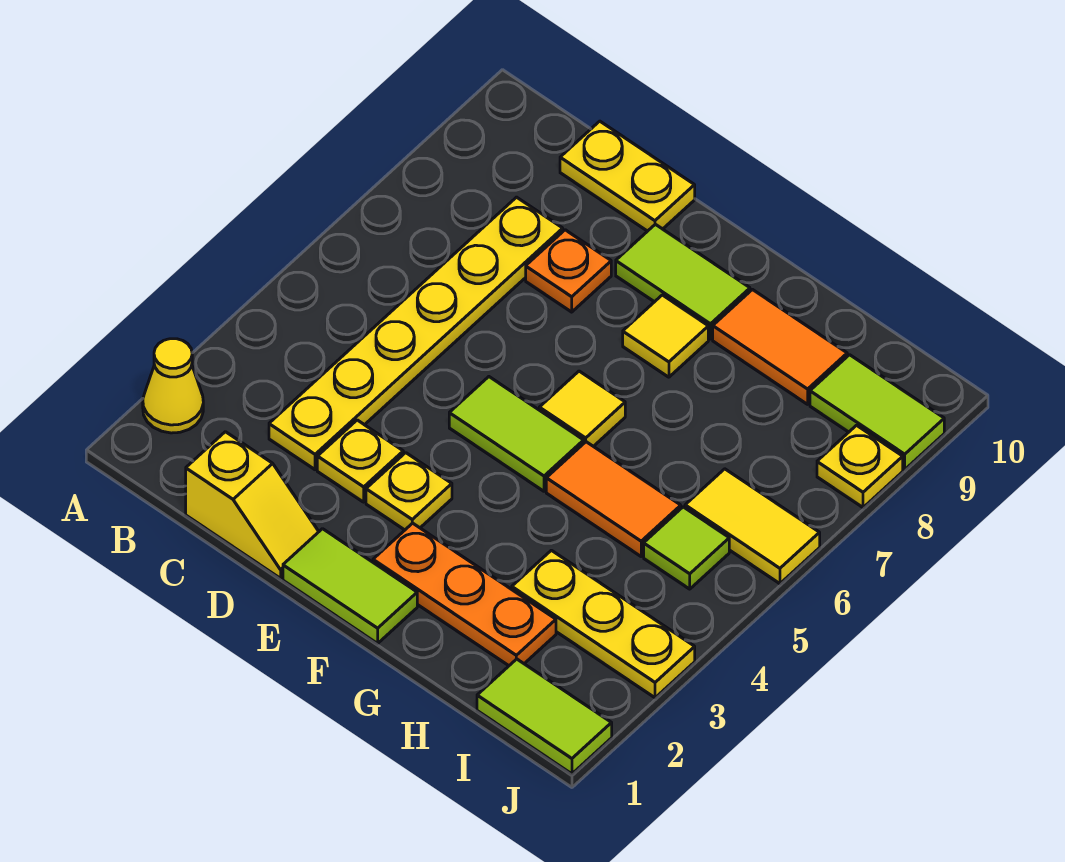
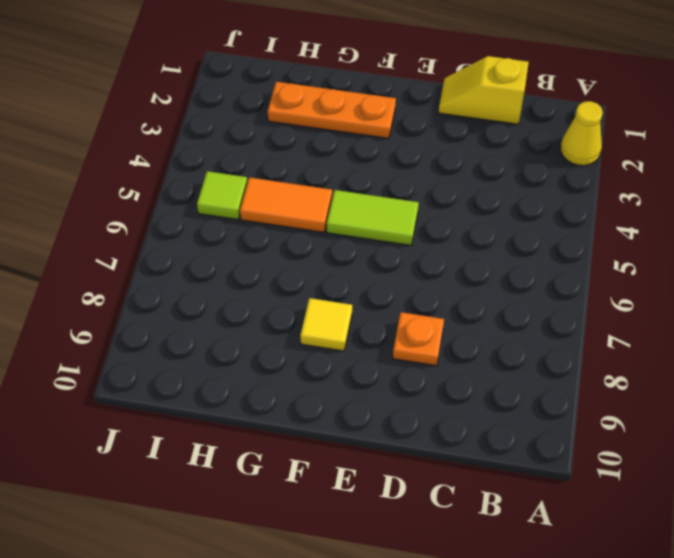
none -> yellow 1x6 plate [269,197,563,470]
none -> yellow 1x2 plate [560,121,695,231]
none -> yellow 1x1 plate [317,420,403,502]

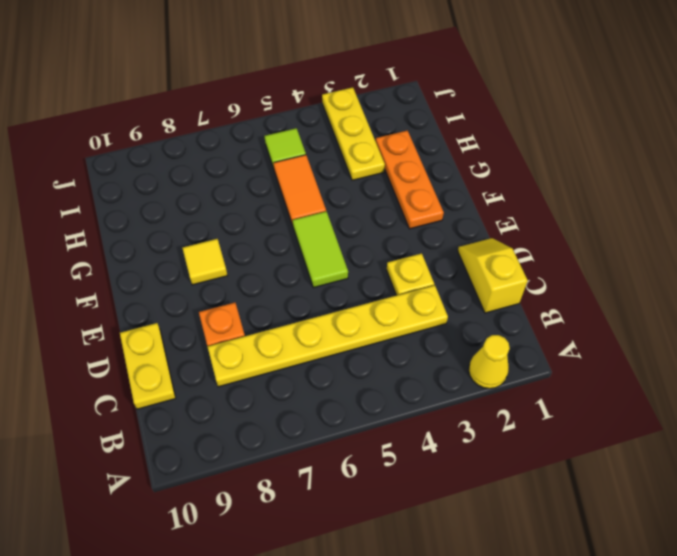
none -> lime 1x2 tile [283,529,417,643]
none -> yellow 1x1 plate [366,453,452,530]
none -> lime 1x2 tile [616,224,750,339]

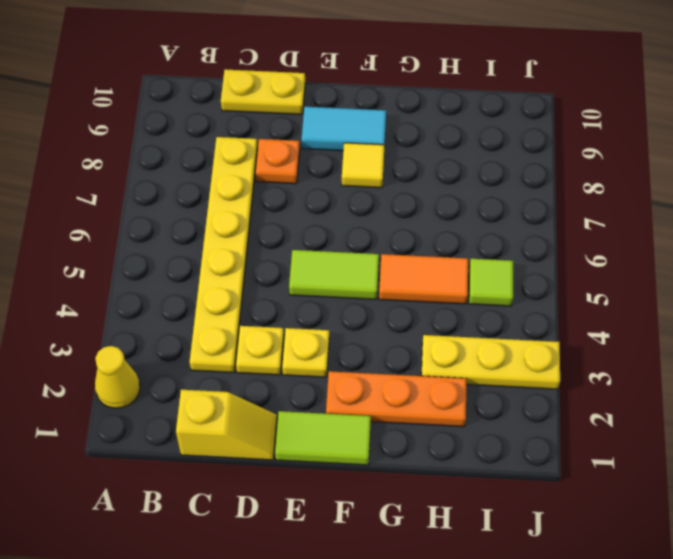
cyan 1x2 tile [302,107,386,151] -> lime 1x2 tile [616,224,750,339]
none -> yellow 1x1 tile [539,371,625,446]
none -> orange 1x2 tile [713,290,847,404]
none -> lime 1x2 tile [477,659,612,774]

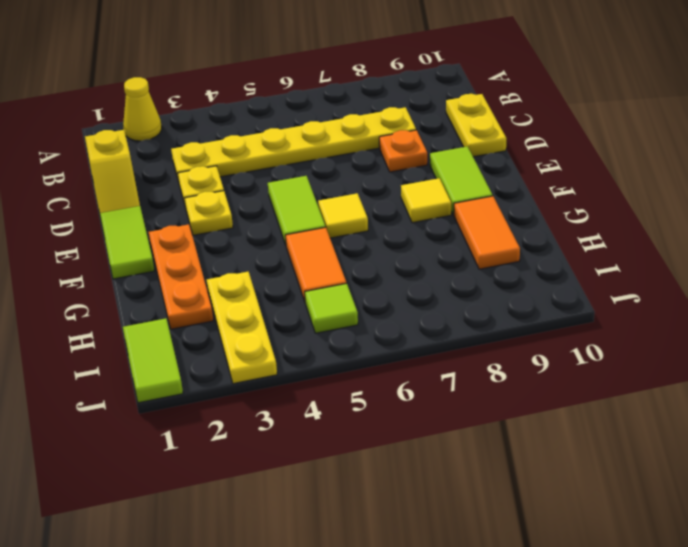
none -> yellow 1x2 tile [685,469,820,584]
none -> lime 1x2 tile [810,355,944,469]
none -> yellow 1x1 plate [817,425,903,508]

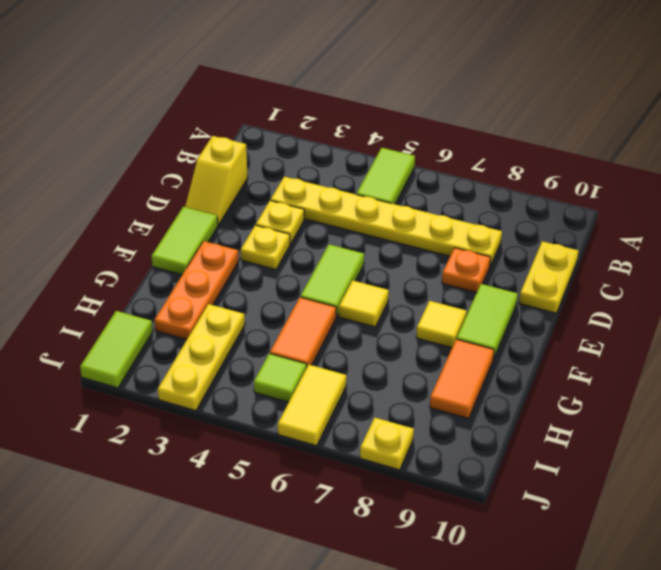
lime 1x2 tile [356,148,415,204] -> lime 1x2 tile moved to [810,355,944,469]
none -> yellow 1x1 cone [143,339,203,433]

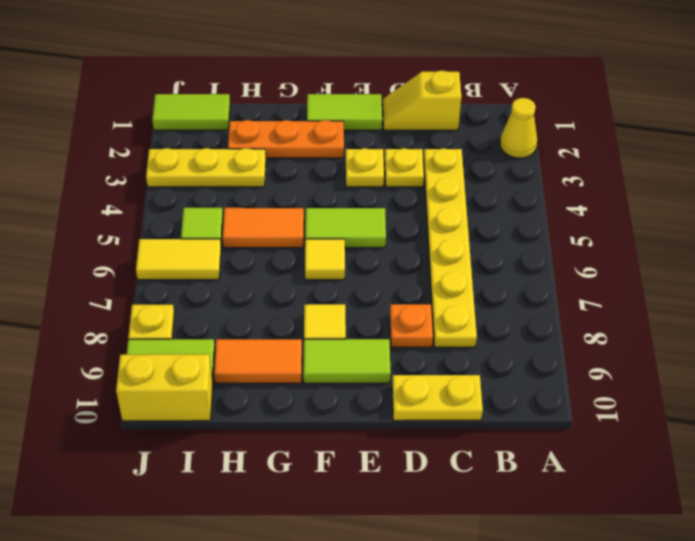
yellow 1x2 brick [116,354,213,421] -> none

